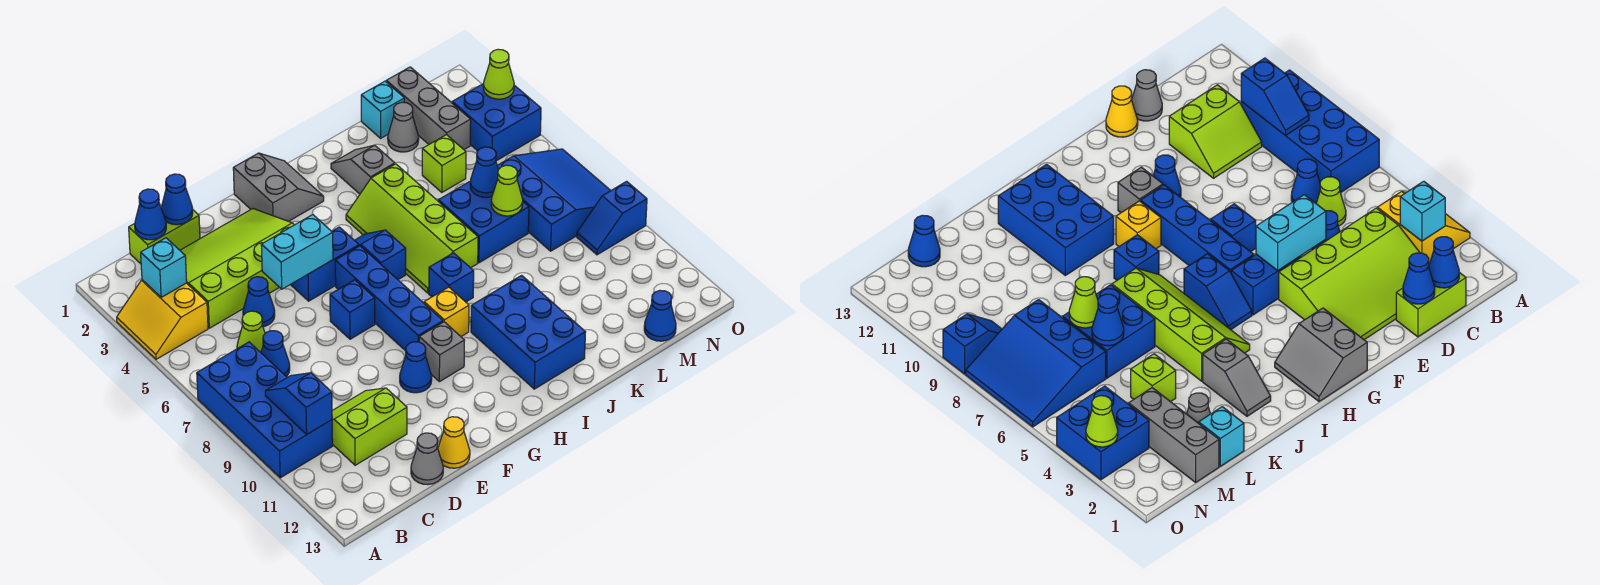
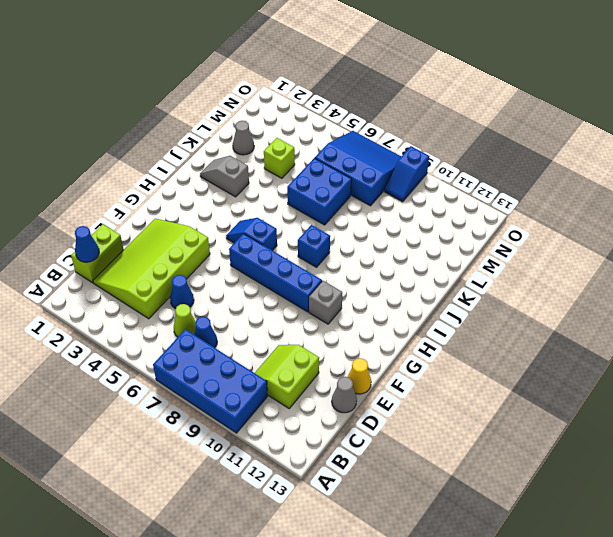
none -> yellow 2x2 slope [117,280,208,359]
none -> blue 1x2 brick [291,227,359,301]
none -> blue 1x1 brick [330,280,375,339]
none -> blue 1x1 cone [400,342,432,393]

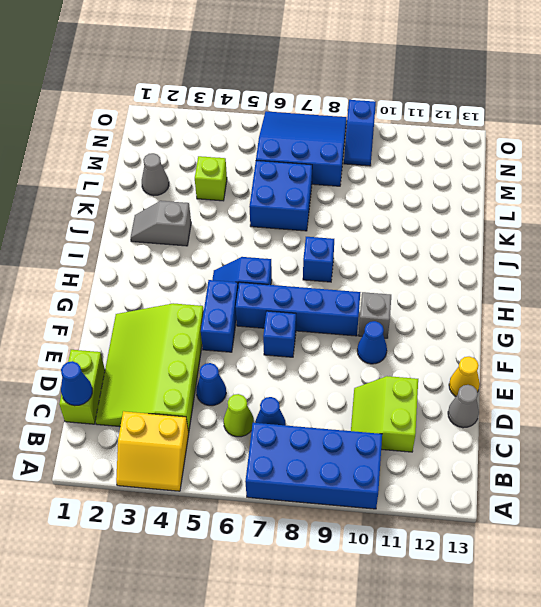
none -> grey 2x2 slope [233,153,324,221]
none -> yellow 1x1 brick [424,287,469,336]
none -> lime 2x4 slope [346,164,478,293]
none -> blue 2x3 brick [471,275,586,389]

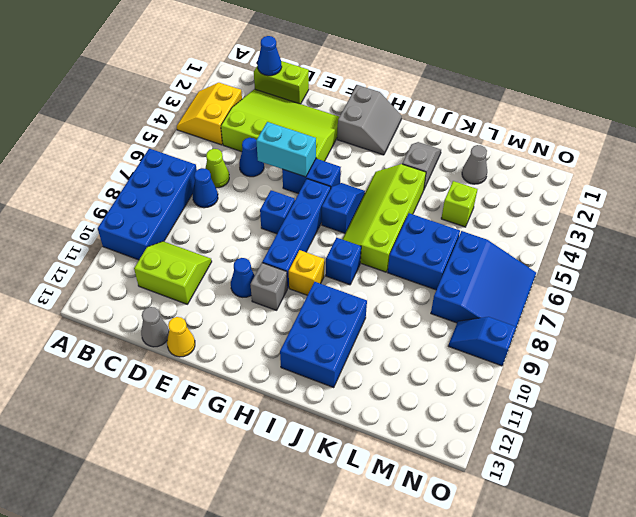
none -> cyan 1x1 brick [361,81,404,138]
none -> grey 1x3 brick [386,67,471,150]
none -> blue 1x1 cone [644,291,676,341]
none -> blue 2x2 brick [452,83,541,161]

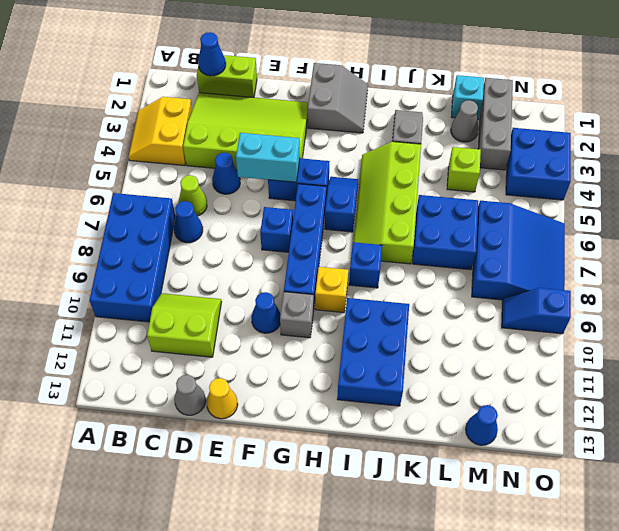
none -> cyan 1x1 brick [141,238,187,297]
none -> blue 1x2 slope [265,373,332,435]
none -> blue 1x1 cone [161,174,193,225]
none -> blue 1x1 cone [470,147,498,197]

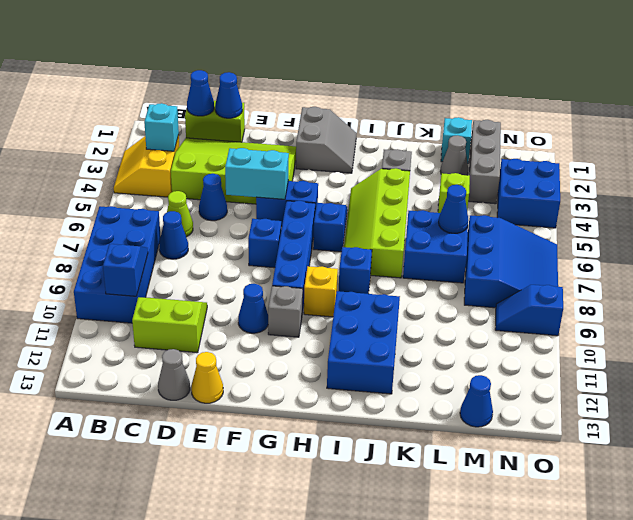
none -> lime 1x1 cone [491,165,523,216]
none -> lime 1x1 cone [483,49,514,99]

